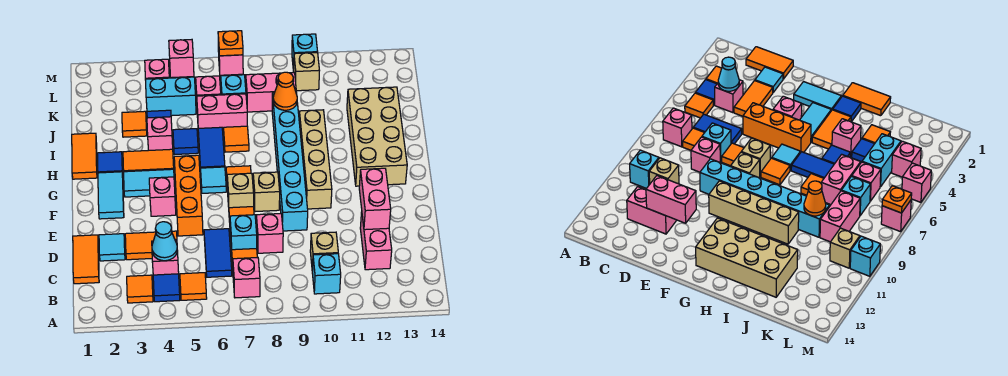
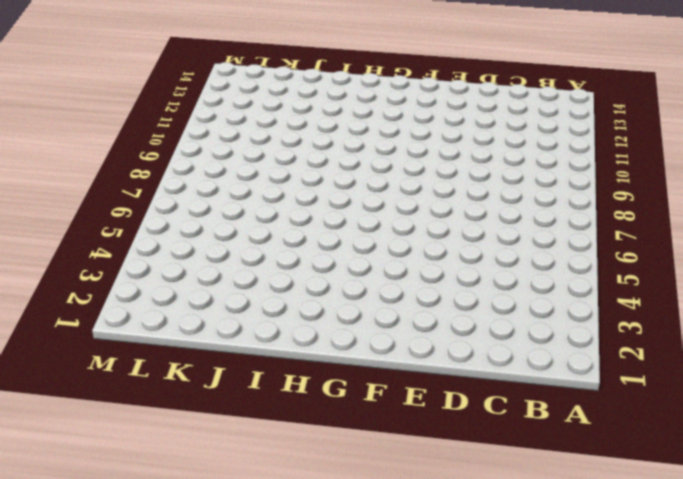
none -> orange 1x1 tile [127,275,153,303]
none -> blue 1x1 tile [153,274,180,302]
none -> orange 1x1 tile [180,273,207,300]
none -> pink 1x1 brick [233,258,260,298]

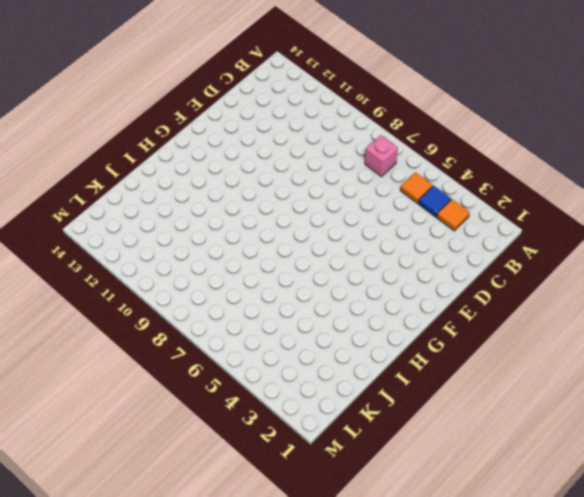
none -> cyan 1x1 brick [312,254,341,294]
none -> orange 1x2 tile [73,235,99,284]
none -> pink 1x1 brick [152,240,179,275]
none -> blue 1x2 tile [204,229,232,277]

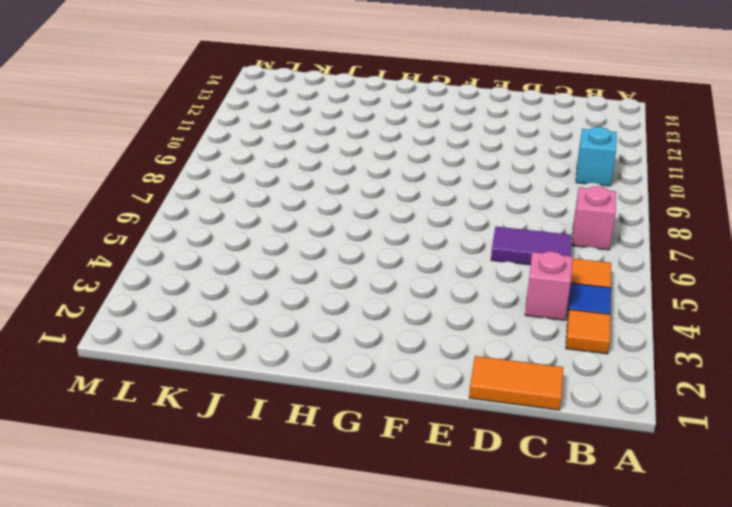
purple 1x2 tile [491,227,572,265] -> blue 1x2 tile [204,229,232,277]
none -> orange 1x1 tile [232,249,257,267]
none -> tan 1x1 brick [310,232,338,271]
none -> pink 1x2 brick [360,212,392,270]
none -> cyan 1x1 tile [99,234,125,261]

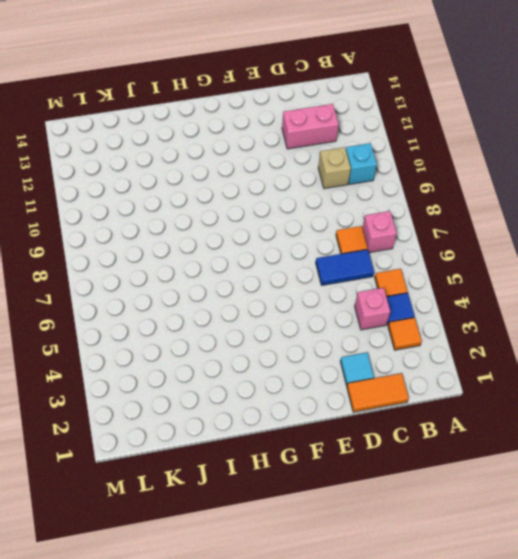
none -> orange 1x2 tile [125,231,177,260]
none -> cyan 1x1 brick [230,215,257,252]
none -> pink 1x1 brick [256,214,283,253]
none -> orange 1x3 brick [174,155,203,236]

